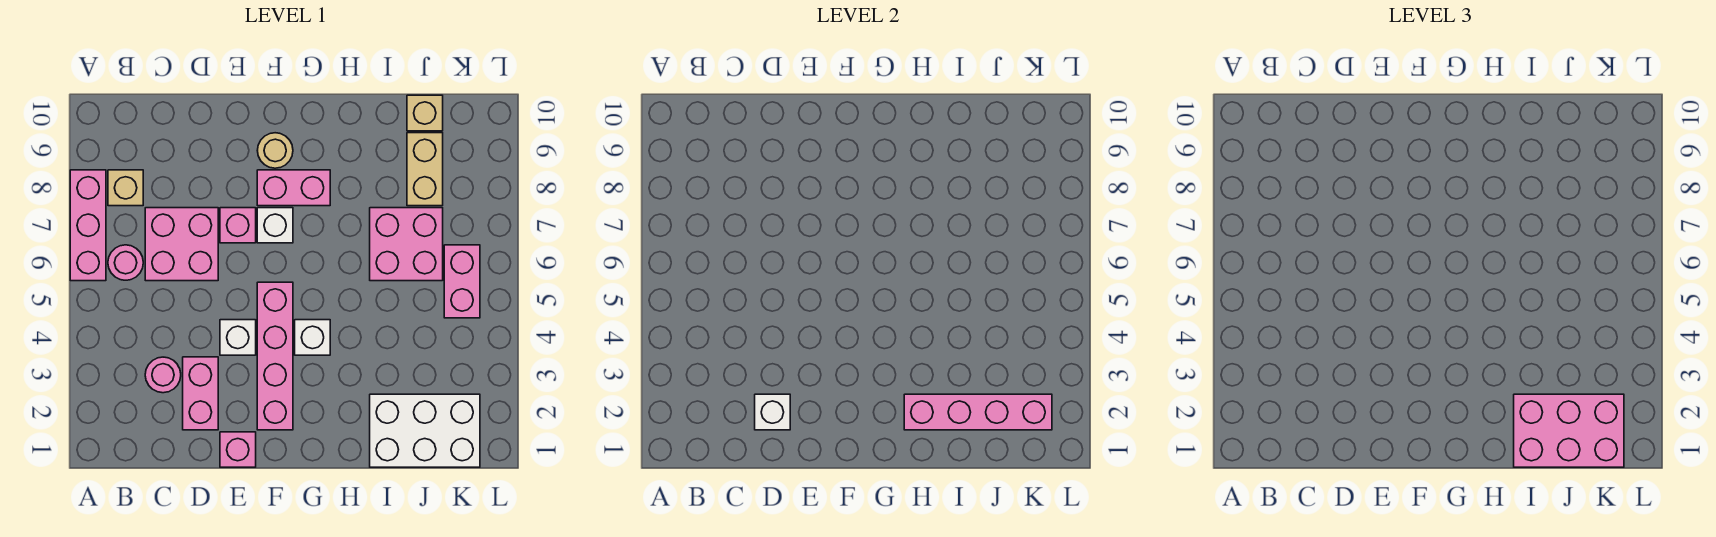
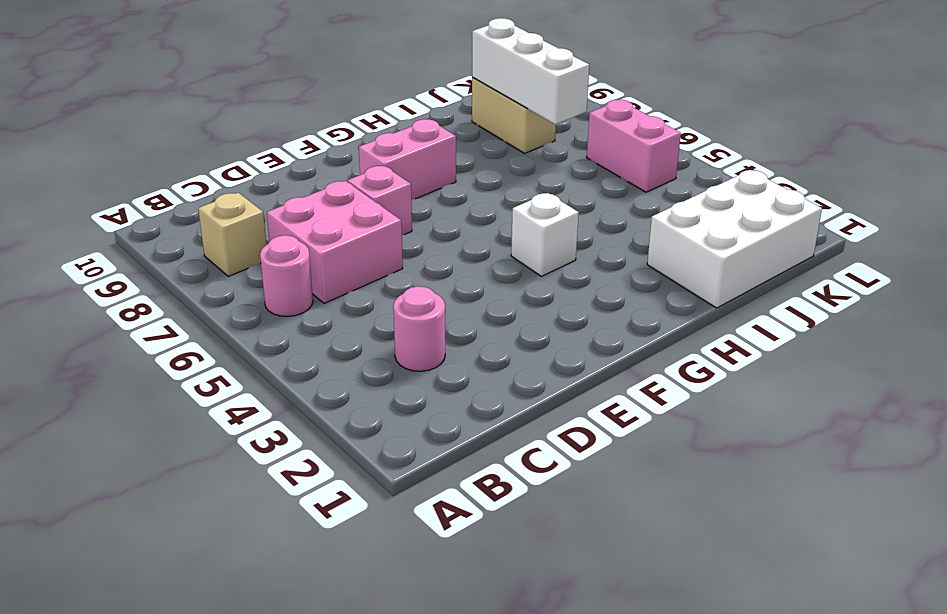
white 1x3 brick [472,18,589,124] -> none
none -> pink 1x3 brick [70,170,106,281]
none -> pink 1x2 brick [183,357,218,430]
none -> pink 1x1 brick [220,432,256,467]

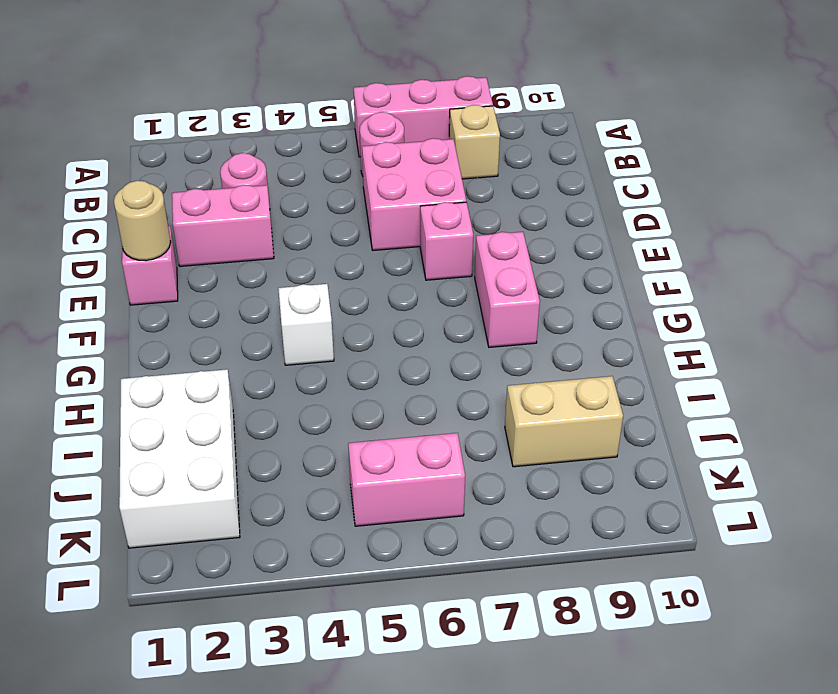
tan 1x1 round brick [114,181,171,261] -> tan 1x1 round brick moved to [257,133,293,168]
none -> white 1x1 brick [220,320,256,355]
none -> pink 1x4 brick [257,282,293,430]
none -> white 1x1 brick [257,208,293,243]

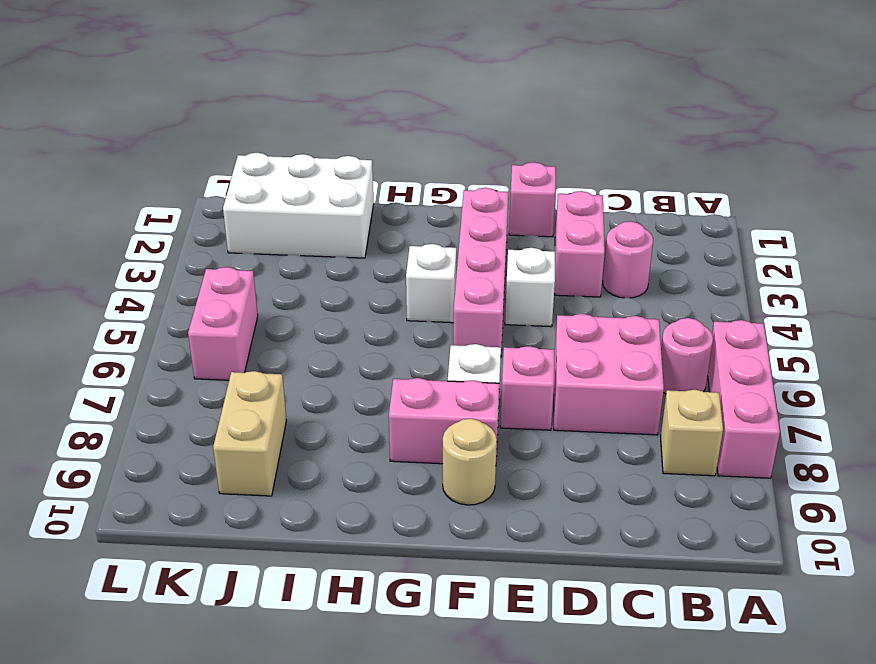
none -> pink 2x2 brick [370,208,443,281]
none -> tan 1x1 brick [407,95,443,131]
none -> white 1x1 brick [755,394,790,430]

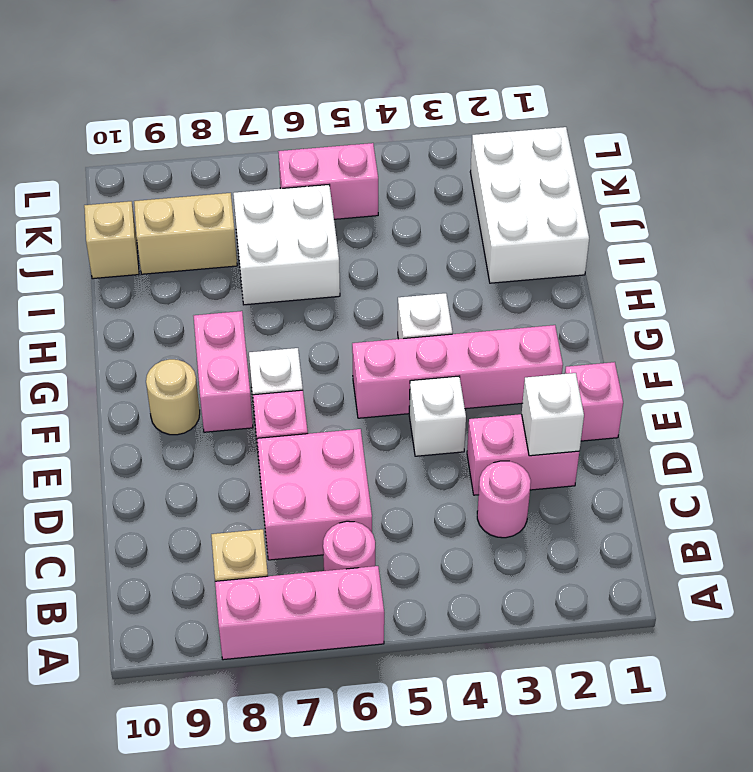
white 2x2 brick [233,185,340,305] -> pink 2x2 brick [370,208,443,281]
none -> pink 1x4 brick [904,394,1052,430]
none -> pink 2x3 brick [1514,394,1624,467]

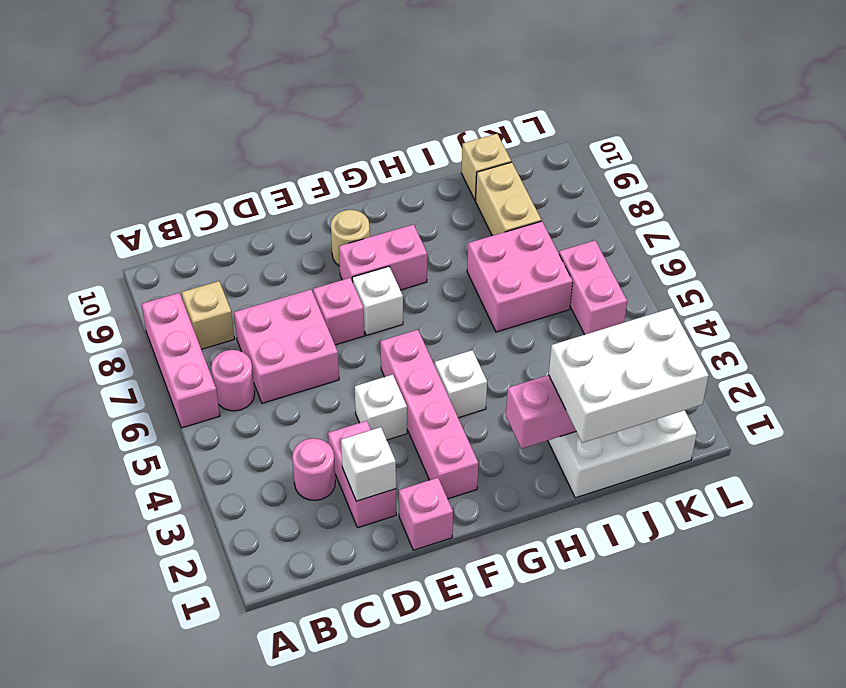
white 2x3 brick [549,308,709,443] -> pink 2x3 brick [1514,394,1624,467]

